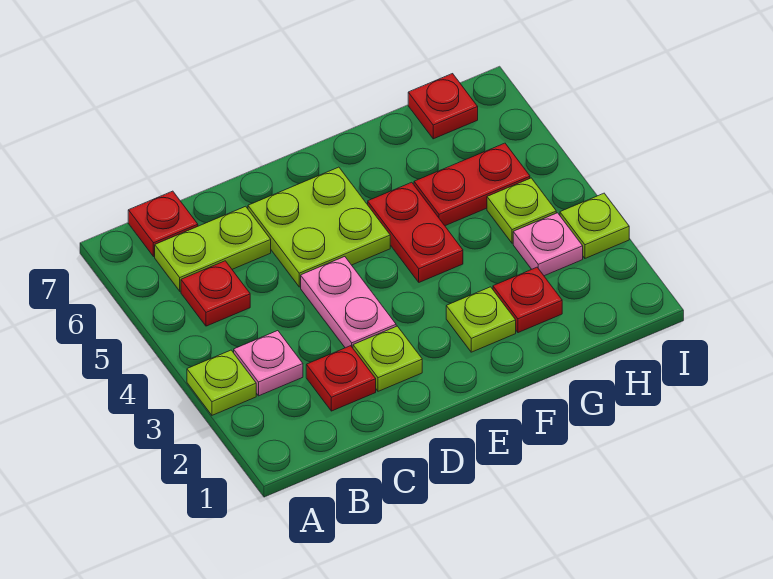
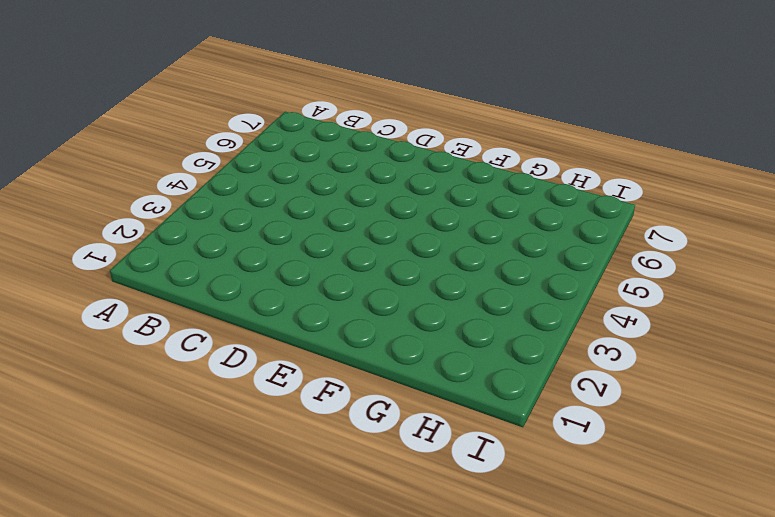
none -> lime 1x1 plate [187,350,256,415]
none -> pink 1x1 plate [234,331,303,396]
none -> red 1x1 plate [181,261,250,326]

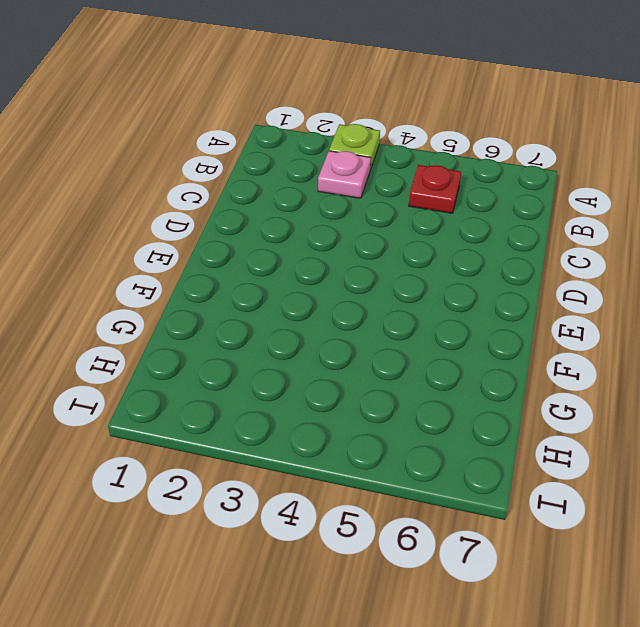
none -> lime 1x2 plate [155,206,271,291]
none -> red 1x1 plate [128,191,198,257]
none -> red 1x1 plate [306,346,376,411]

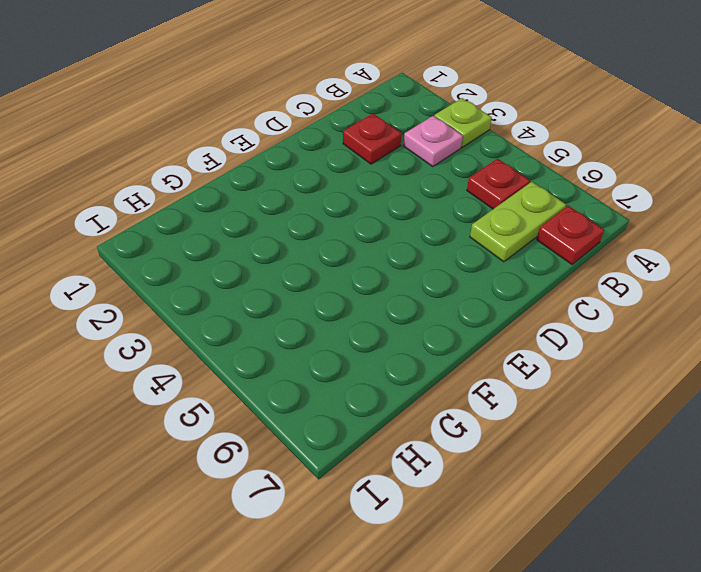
none -> lime 1x1 plate [353,326,422,391]
none -> pink 1x2 plate [301,257,396,348]
none -> lime 2x2 plate [248,167,390,287]

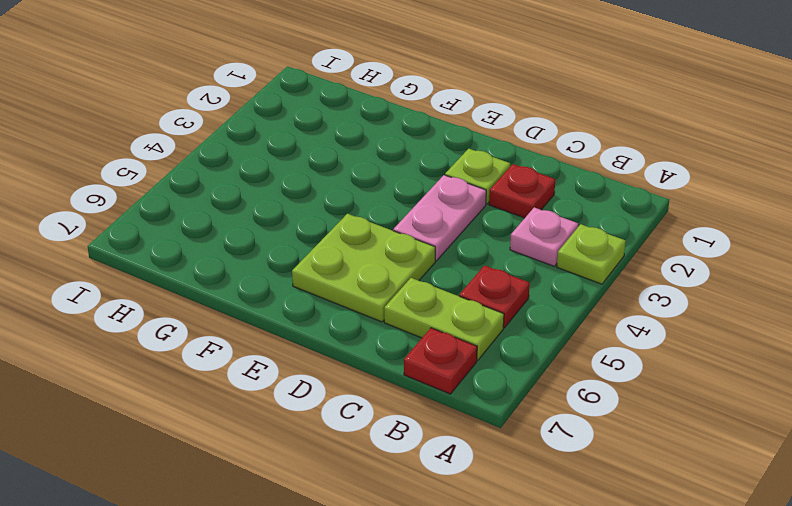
none -> lime 1x1 plate [446,287,516,352]
none -> red 1x2 plate [368,182,463,282]
none -> red 1x1 plate [493,267,562,333]

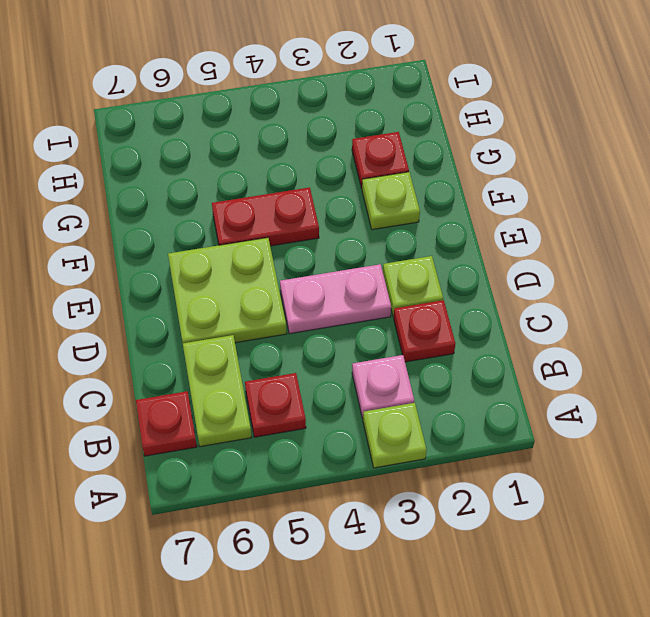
none -> red 1x2 plate [414,143,530,226]
none -> pink 1x1 plate [513,213,583,276]
none -> lime 1x1 plate [487,178,556,243]

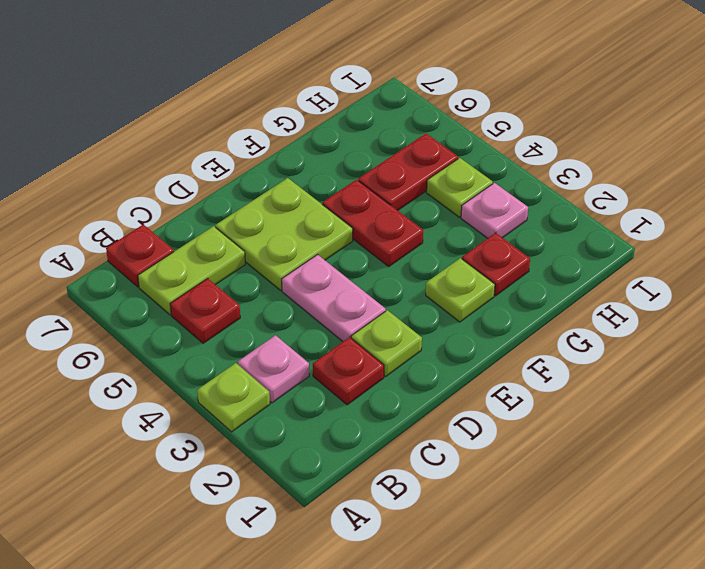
none -> red 1x1 plate [408,74,478,139]
none -> lime 1x1 plate [560,193,629,258]

